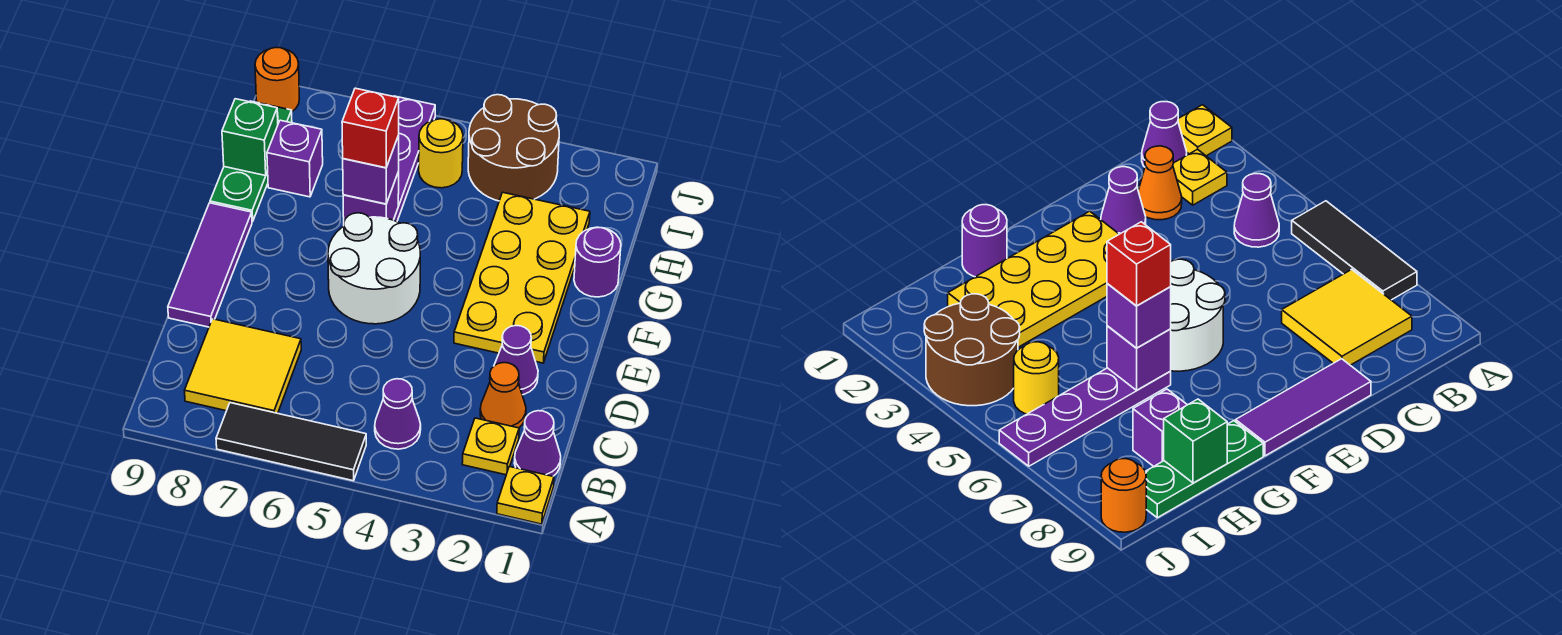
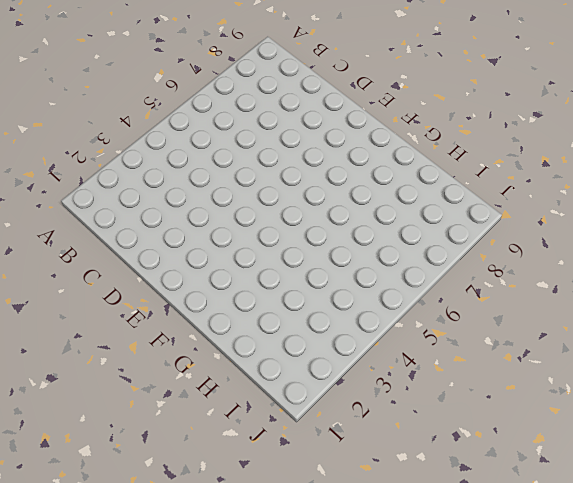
none -> yellow 1x1 plate [497,467,554,524]
none -> black 1x3 tile [216,403,366,481]
none -> purple 1x1 cone [514,411,561,476]

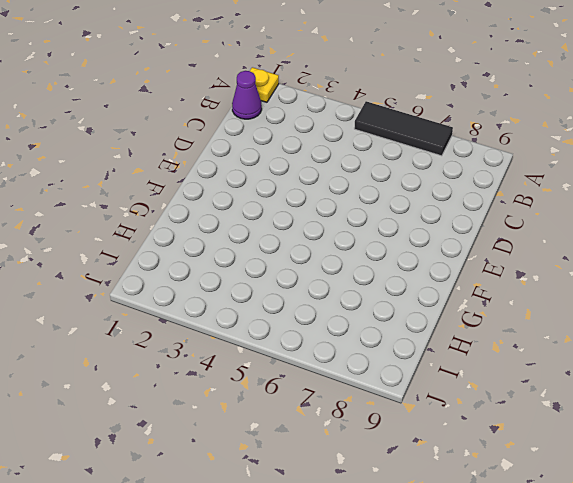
none -> yellow 1x1 plate [462,418,519,475]
none -> purple 1x1 cone [375,379,421,449]
none -> yellow 2x2 tile [184,319,301,413]

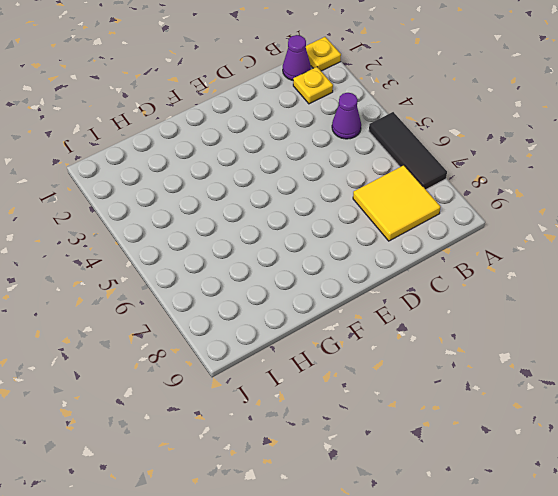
none -> orange 1x1 cone [480,363,526,428]
none -> purple 1x1 cone [494,326,538,395]
none -> purple 1x3 tile [168,203,252,327]

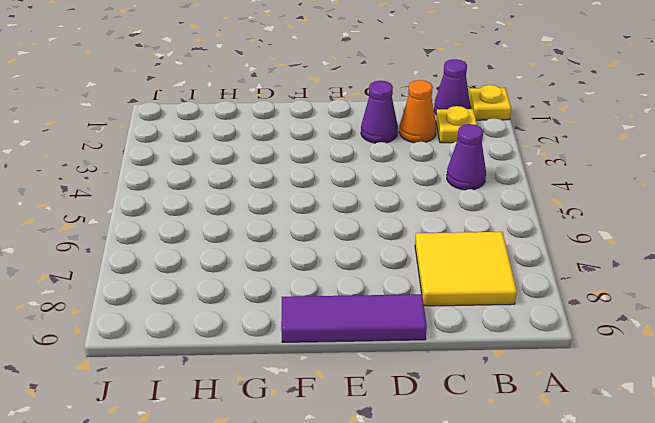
none -> black 1x3 tile [216,403,366,481]
none -> yellow 2x4 plate [454,192,590,363]
none -> white 2x2 round brick [328,213,420,324]

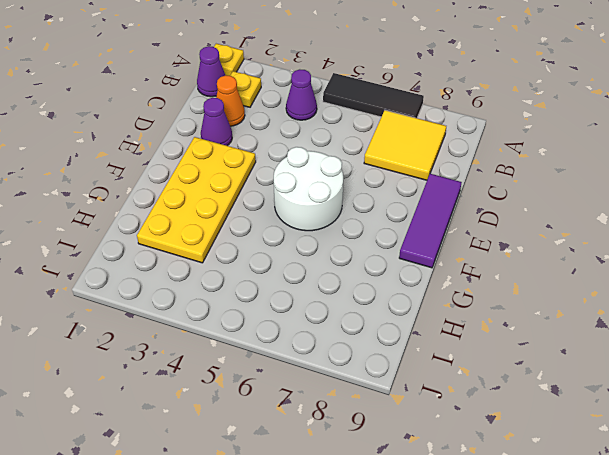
none -> purple 1x1 round brick [574,227,621,297]
none -> purple 1x4 plate [394,96,435,222]
none -> green 1x3 plate [210,101,292,222]

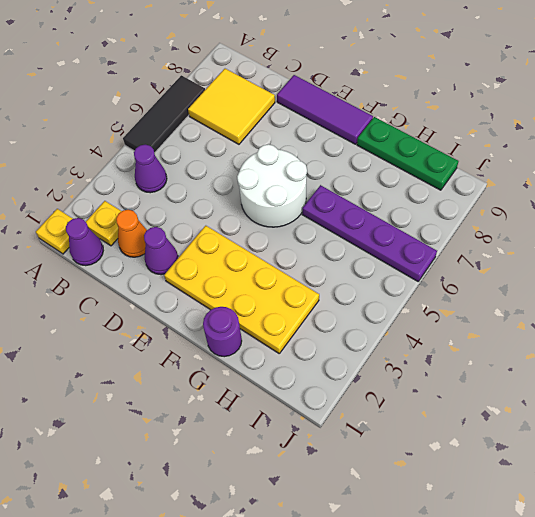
none -> purple 1x1 brick [267,120,323,197]
none -> brown 2x2 round brick [468,95,559,201]
none -> yellow 1x1 round brick [419,119,463,188]

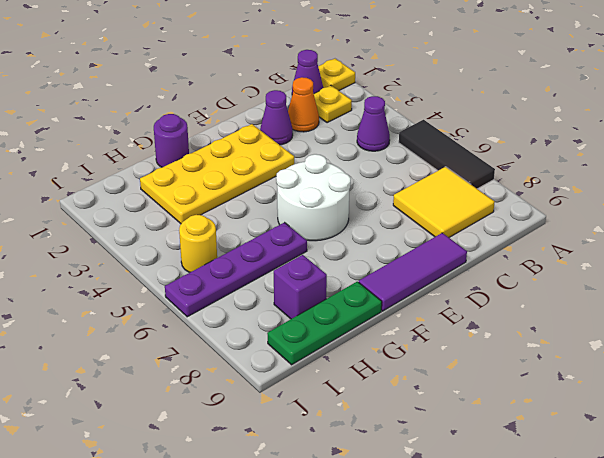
none -> brown 2x2 round brick [468,95,559,201]
none -> orange 1x1 round brick [255,48,300,111]
none -> purple 1x1 brick [343,172,399,221]

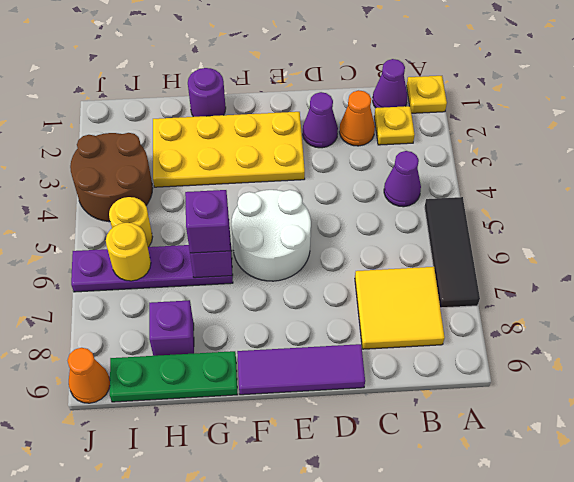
yellow 1x1 round brick [106,223,151,281] -> none
orange 1x1 cone [68,348,110,403] -> orange 1x1 round brick [255,48,300,111]
none -> green 1x1 brick [222,99,278,176]
none -> red 1x1 brick [342,88,399,168]

